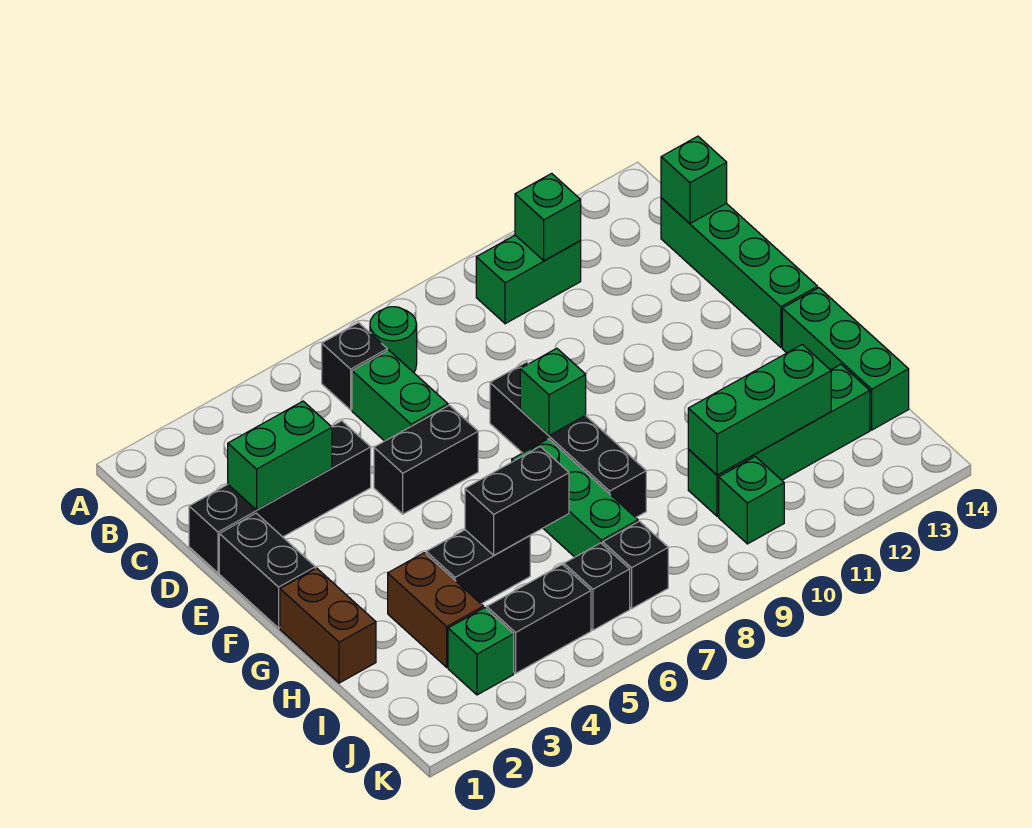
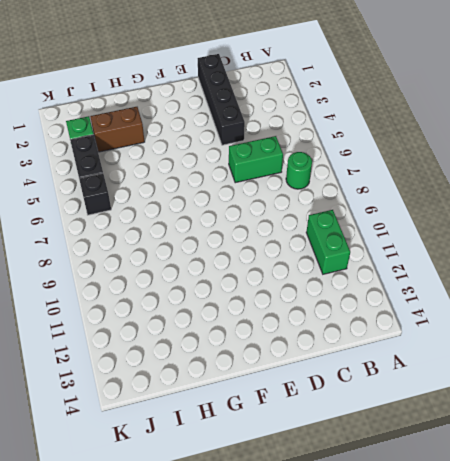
none -> black 1x1 brick [322,323,387,410]
none -> green 1x4 brick [661,198,818,347]
none -> black 1x2 brick [219,513,315,628]

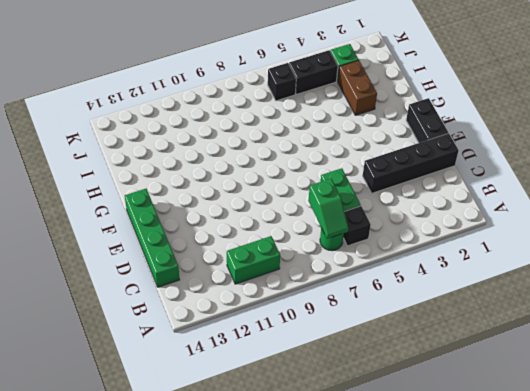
green 1x2 slope [308,179,349,239] -> none
none -> black 1x2 brick [374,405,478,514]
none -> black 1x4 brick [490,362,646,518]
none -> brown 1x2 brick [280,568,376,683]

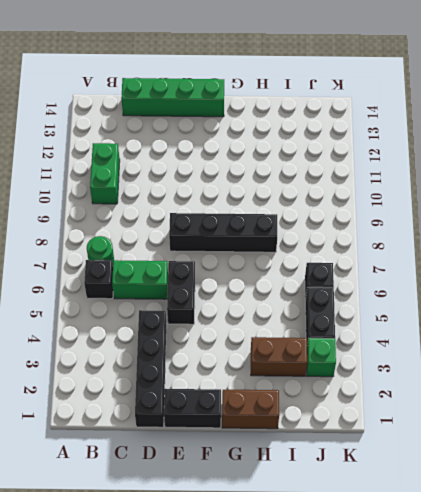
none -> green 1x3 brick [512,439,638,557]
none -> green 1x3 brick [782,288,909,430]
none -> black 1x2 brick [426,530,530,604]

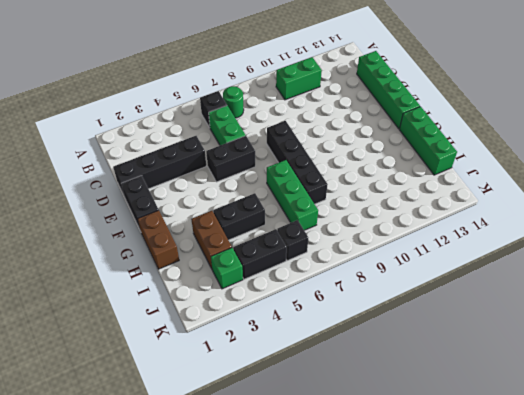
none -> green 1x4 brick [688,364,870,516]
none -> black 1x1 brick [603,521,668,609]
none -> green 1x1 brick [719,457,784,544]

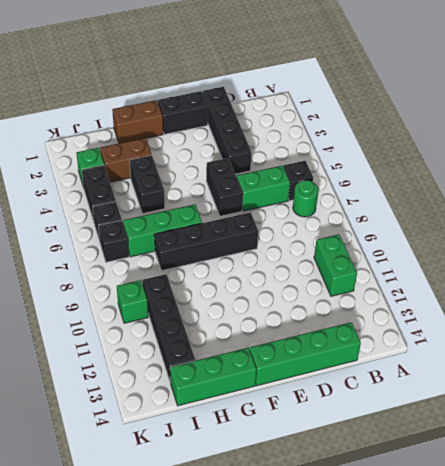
black 1x4 brick [142,274,195,381] -> green 1x4 brick [688,364,870,516]
none -> green 1x1 brick [515,173,581,261]
none -> green 1x1 brick [661,136,727,223]
none -> green 1x2 brick [228,401,332,510]

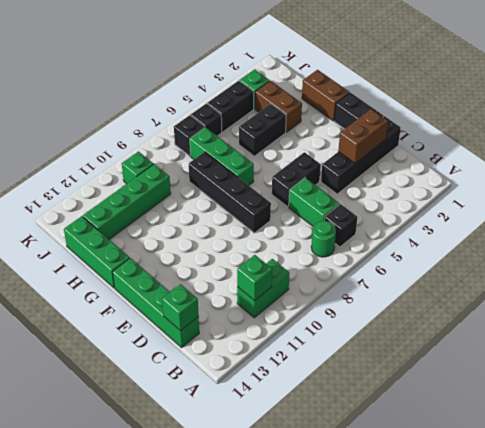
brown 1x2 brick [338,109,388,163] -> green 1x2 brick [228,401,332,510]
none -> green 1x1 brick [520,348,586,436]
none -> black 1x2 brick [465,447,569,555]
none -> green 1x3 brick [688,345,831,475]

